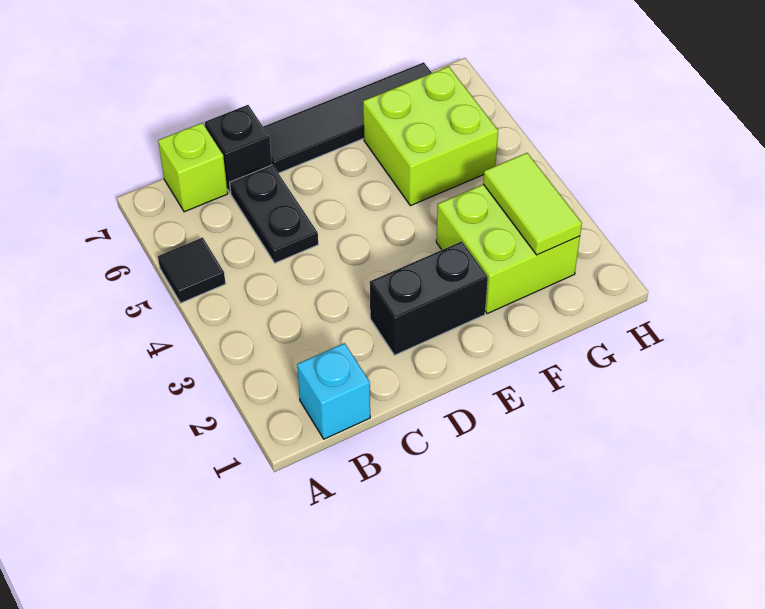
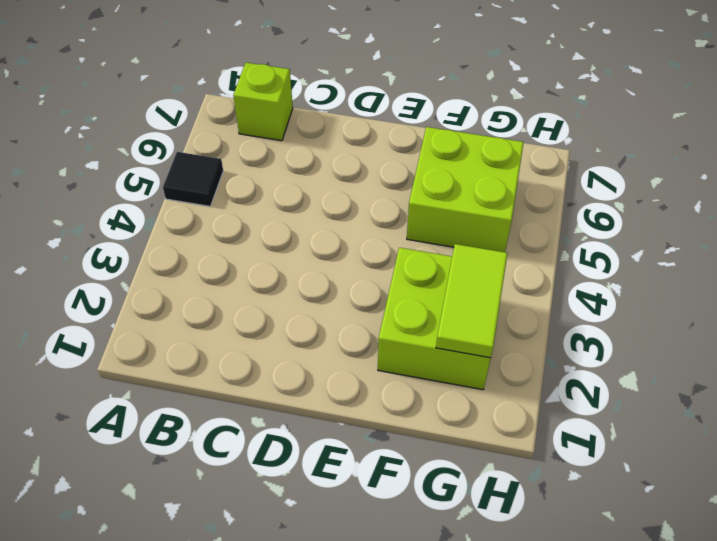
none -> cyan 1x1 brick [297,343,370,439]
none -> black 1x2 plate [230,165,318,263]

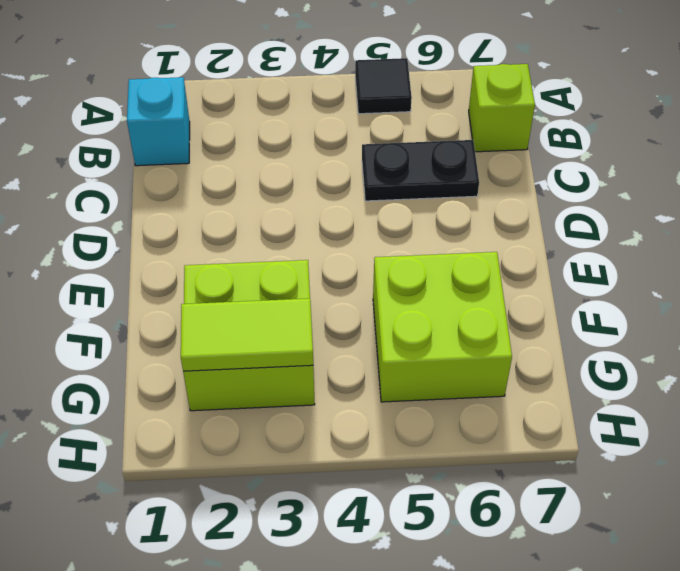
none -> black 1x1 brick [205,105,272,193]
none -> black 1x2 brick [370,241,488,355]

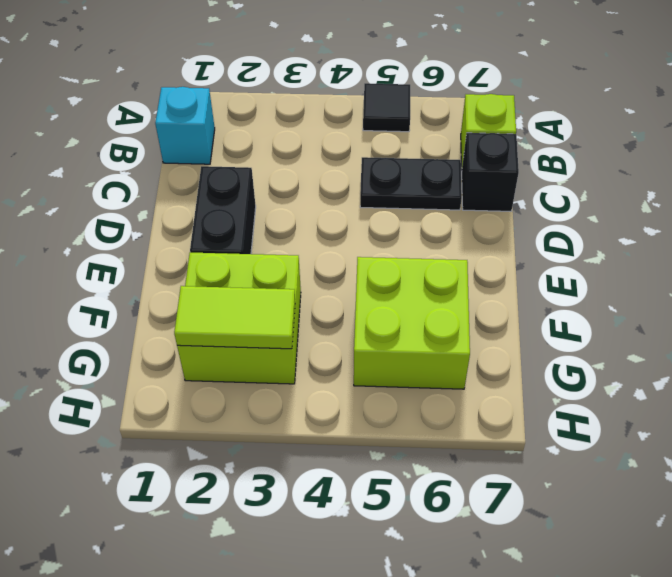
none -> black 1x4 tile [263,62,432,173]

